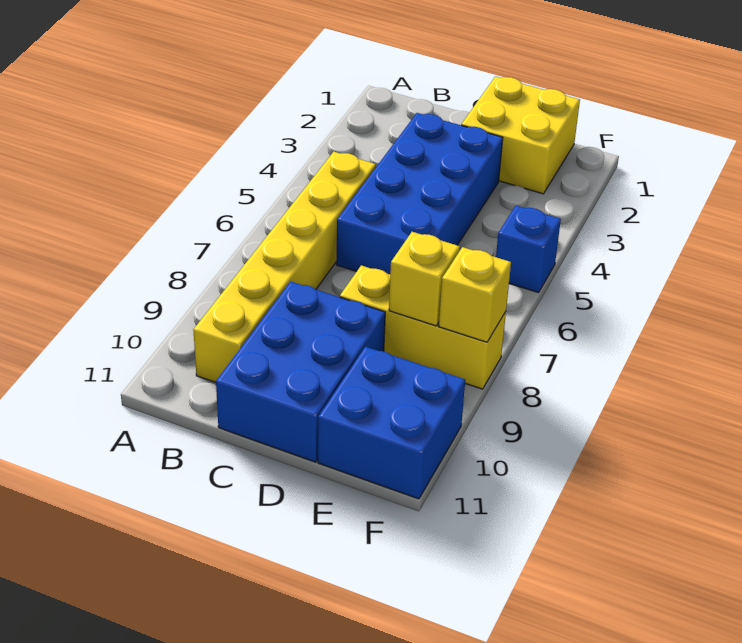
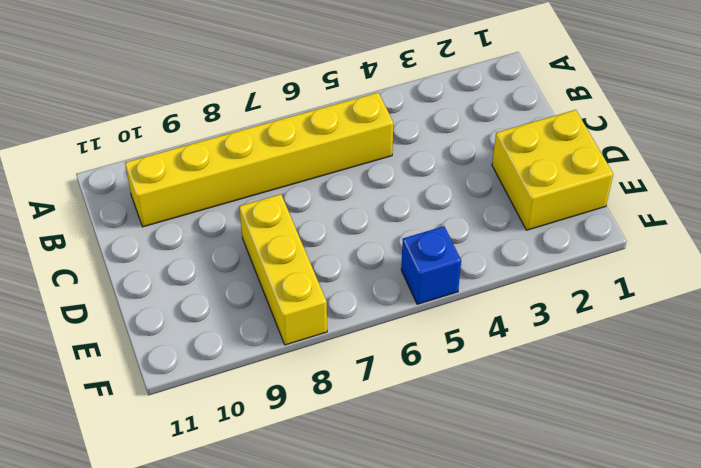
none -> blue 2x4 brick [336,113,503,274]
none -> blue 2x3 brick [216,282,385,462]

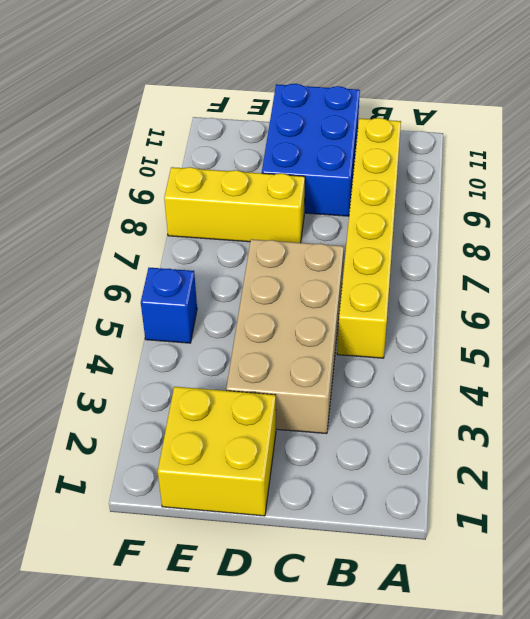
tan 2x4 brick [226,239,344,434] -> blue 2x4 brick [336,113,503,274]
none -> blue 2x2 brick [318,346,465,499]
none -> yellow 1x1 brick [389,232,460,326]

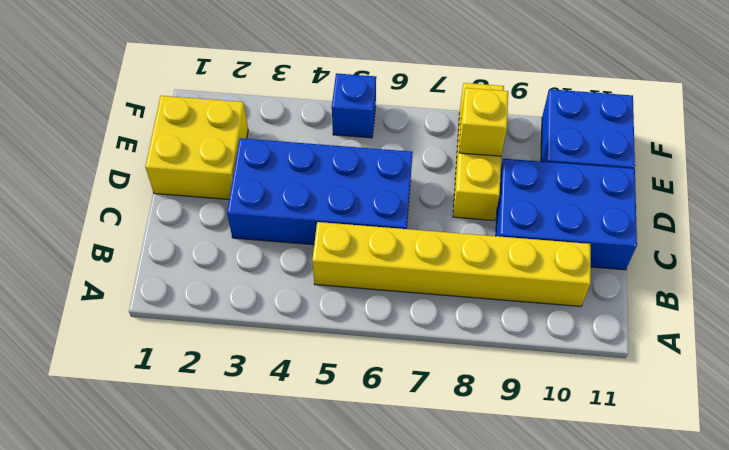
none -> yellow 1x1 brick [439,247,511,342]

